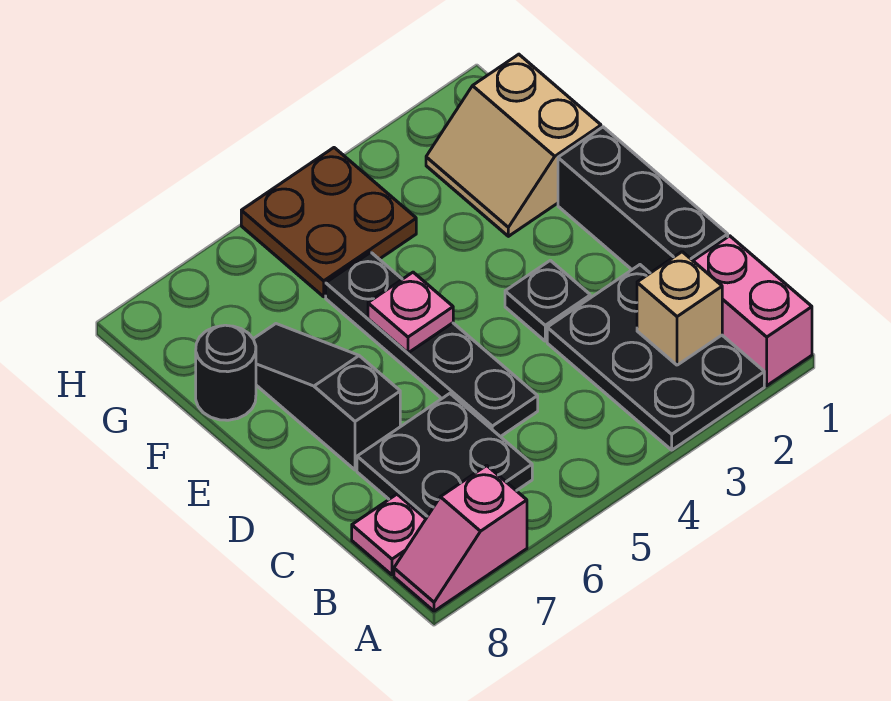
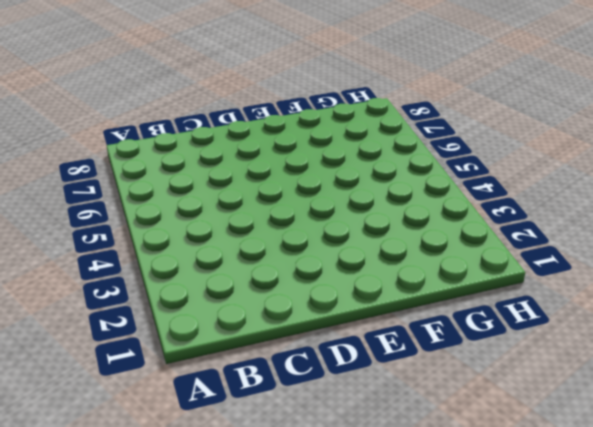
none -> pink 1x2 brick [693,236,812,386]
none -> black 2x3 plate [547,265,764,450]
none -> pink 1x2 slope [394,465,527,611]

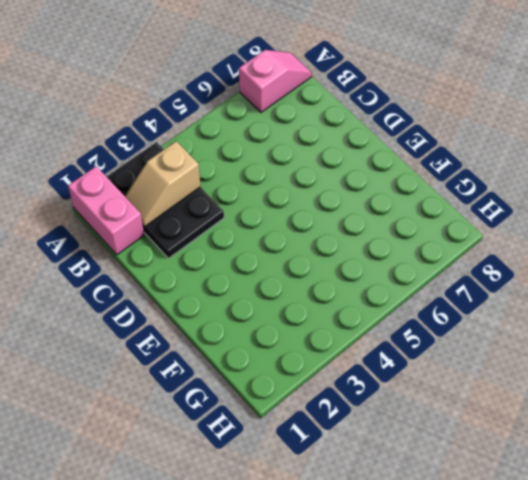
tan 1x2 slope [125,141,200,227] -> tan 1x1 brick [637,252,722,365]
none -> black 2x2 plate [357,394,532,519]
none -> pink 1x1 plate [352,494,426,575]
none -> black 1x3 brick [558,127,728,273]

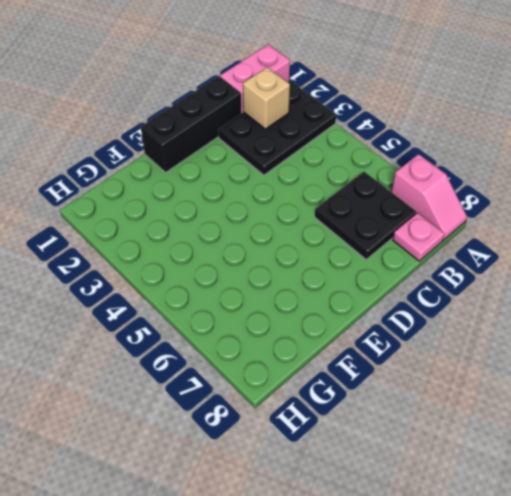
none -> black 1x4 plate [326,252,538,437]
none -> black 1x1 plate [505,260,590,341]
none -> black 1x3 slope [254,324,400,470]

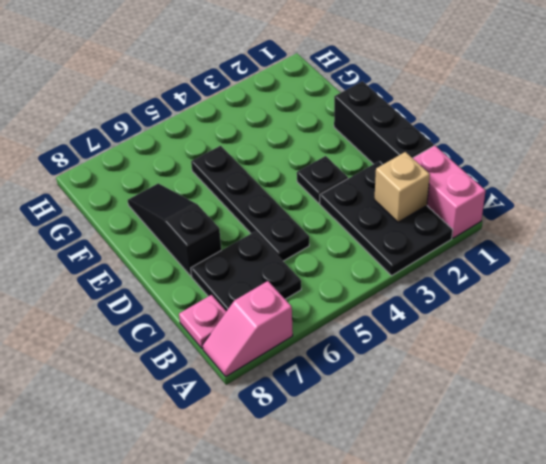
none -> tan 2x2 slope [426,54,601,236]
none -> black 1x1 round brick [196,325,256,420]
none -> brown 2x2 plate [241,148,416,297]

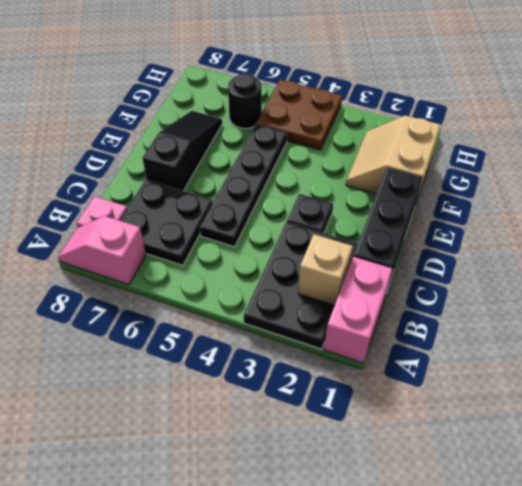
black 1x1 round brick [228,73,262,128] -> black 1x1 round brick moved to [196,325,256,420]
none -> pink 1x1 plate [368,272,453,353]

